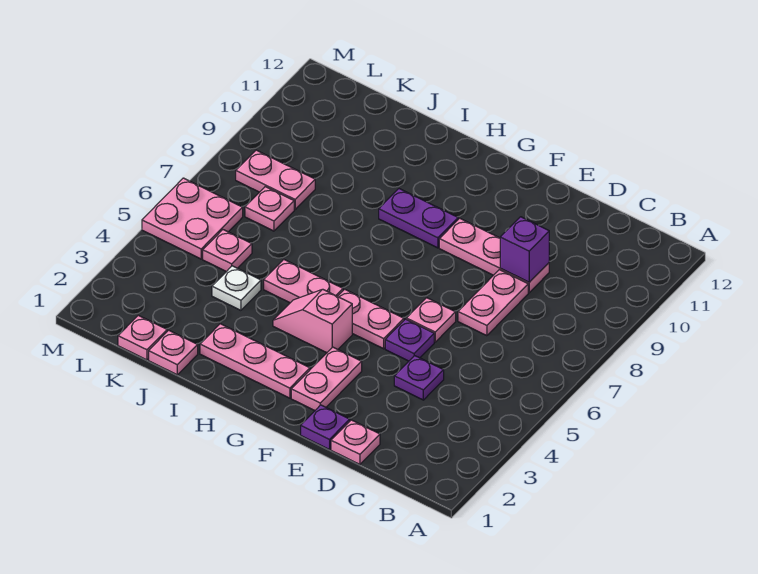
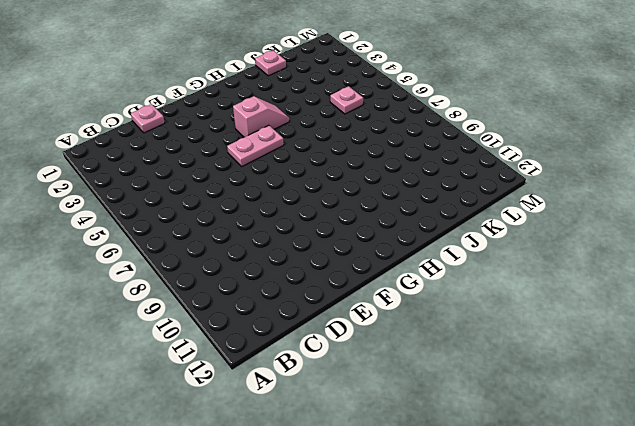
none -> purple 1x1 plate [394,356,444,400]
none -> pink 1x2 plate [458,270,528,336]
none -> pink 1x3 plate [439,218,549,293]

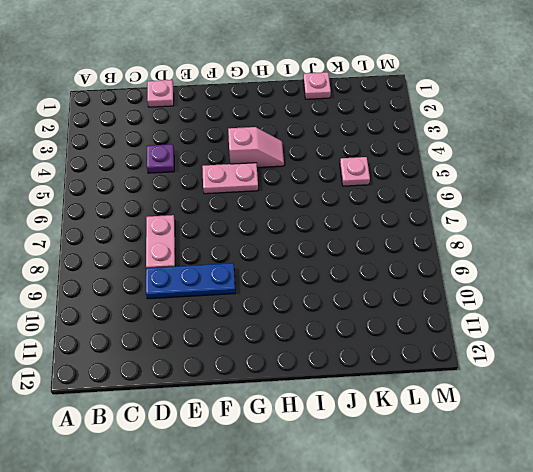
blue 1x3 plate [146,263,235,299] -> pink 1x3 plate [439,218,549,293]
none -> purple 1x1 plate [301,405,350,450]
none -> purple 1x1 plate [385,319,434,361]
none -> pink 1x1 plate [406,298,456,342]

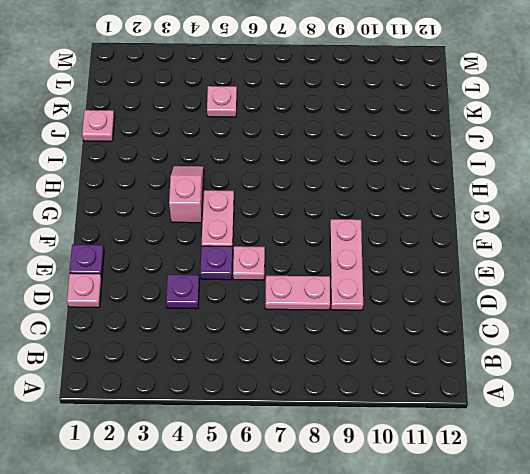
none -> pink 1x2 plate [291,347,362,410]
none -> pink 1x3 plate [200,324,310,398]
none -> purple 1x2 plate [379,189,458,248]

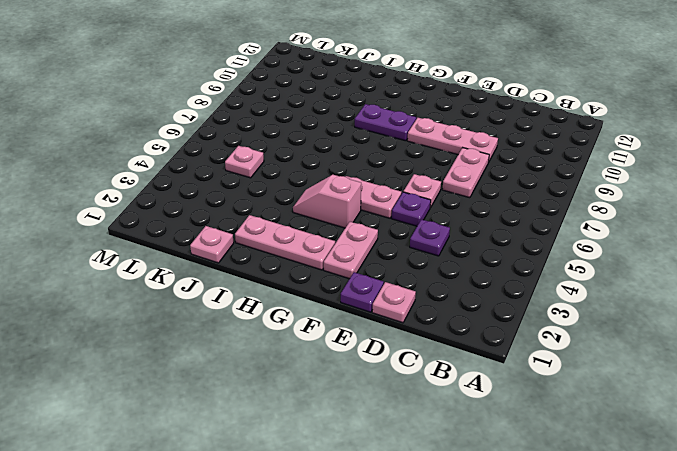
none -> pink 1x2 plate [264,259,343,303]
none -> white 1x1 plate [212,266,261,310]
none -> pink 1x1 plate [118,315,167,360]

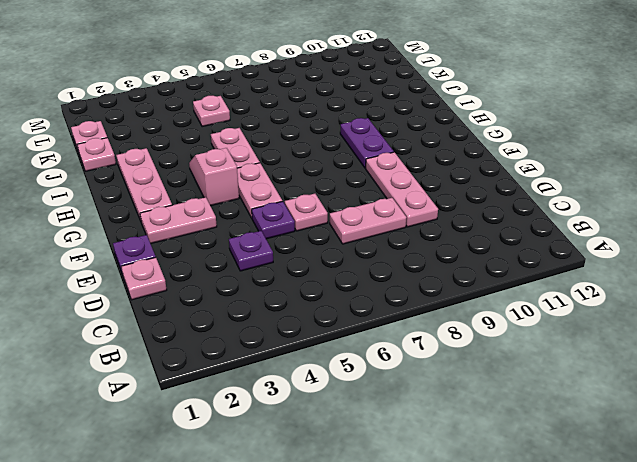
none -> white 1x1 plate [212,266,261,310]
none -> pink 1x1 plate [245,187,294,231]
none -> pink 1x2 plate [236,150,315,209]

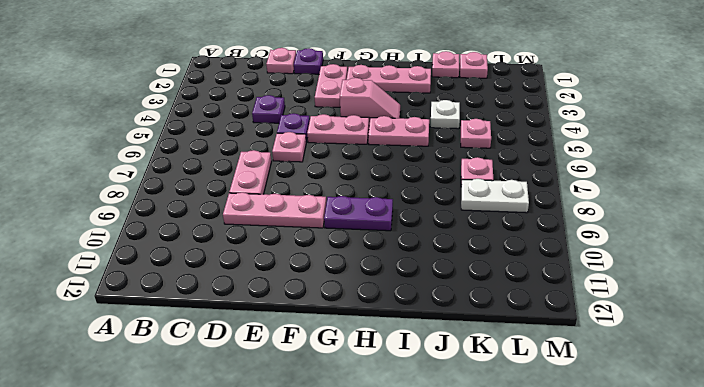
white 1x2 plate [461,179,529,213] -> pink 1x2 plate [236,150,315,209]
none -> pink 2x2 plate [142,178,243,259]
none -> purple 1x1 brick [500,217,549,282]

